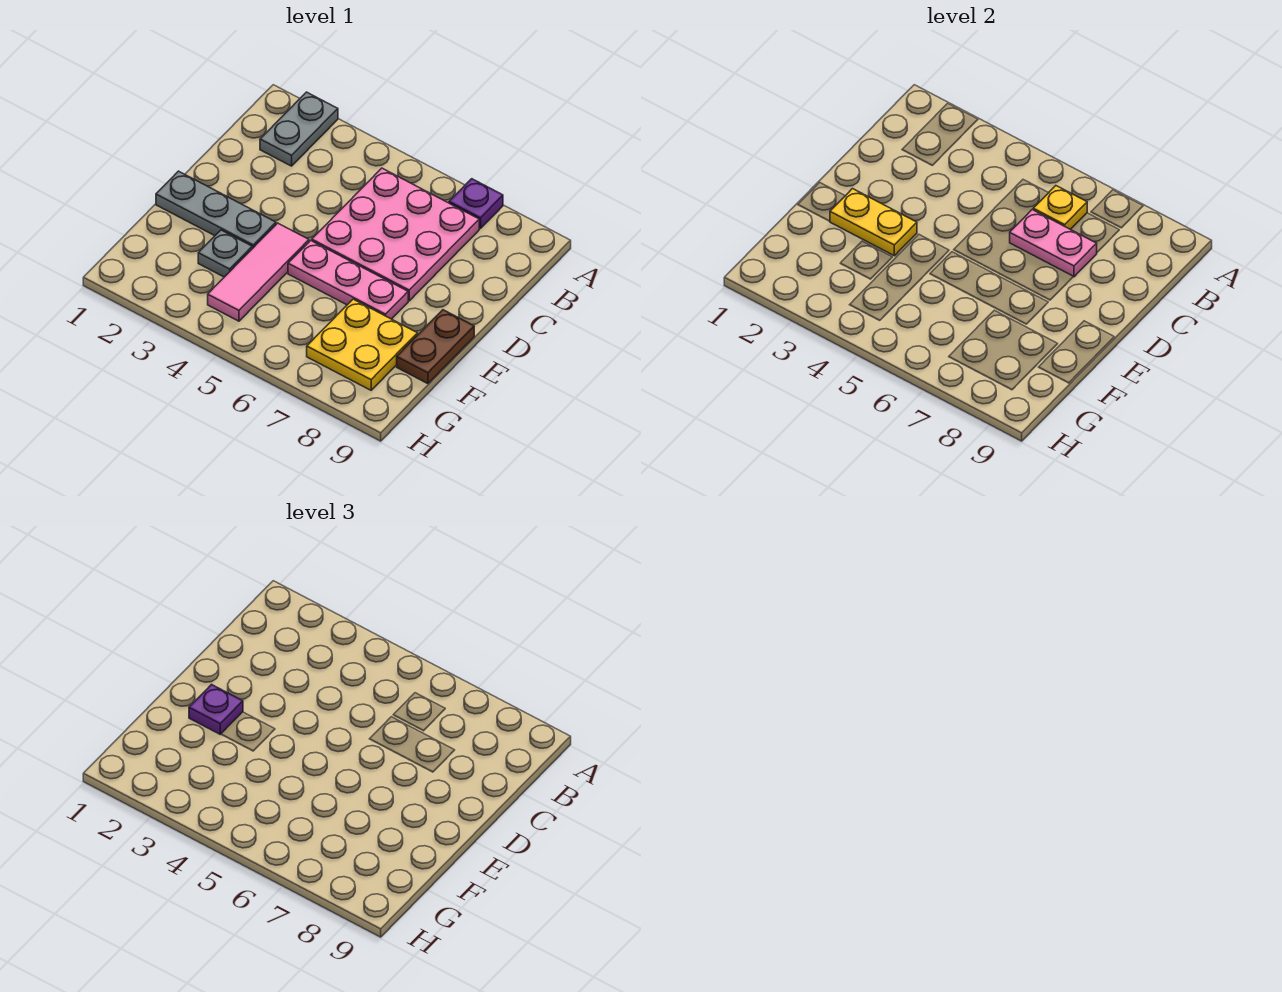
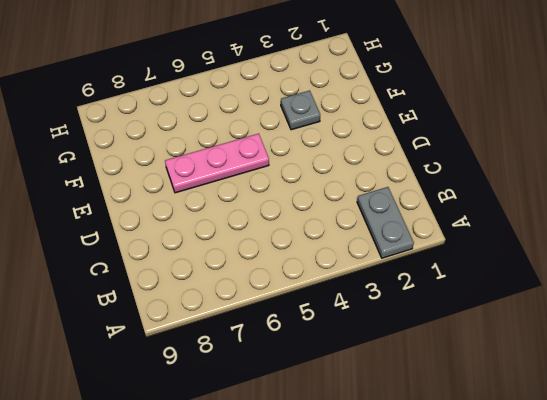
none -> purple 1x1 plate [449,179,503,229]
none -> pink 3x3 plate [312,168,479,301]
none -> grey 1x3 plate [156,171,276,249]

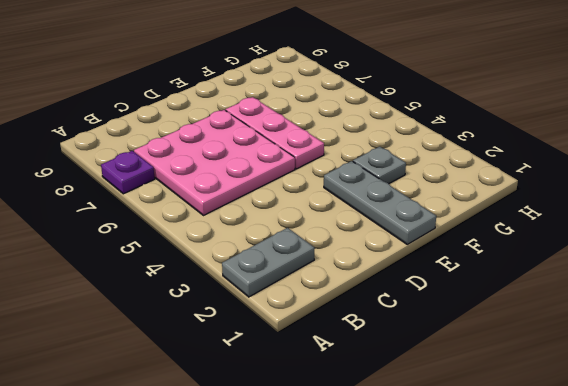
none -> pink 1x3 tile [208,223,309,321]
none -> brown 1x2 plate [397,310,474,384]
none -> yellow 2x2 plate [307,299,418,390]

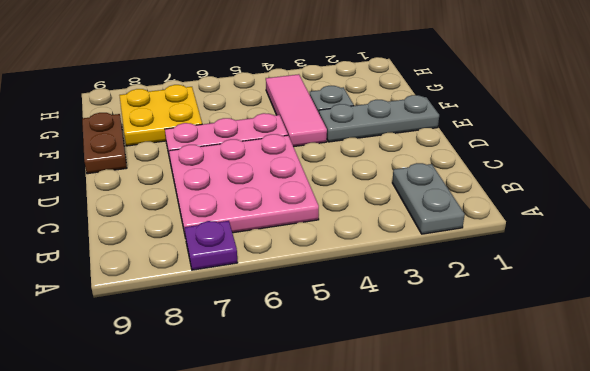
none -> yellow 1x1 plate [1033,186,1087,229]
none -> pink 1x2 plate [1010,210,1097,277]
none -> yellow 1x2 plate [830,189,917,256]

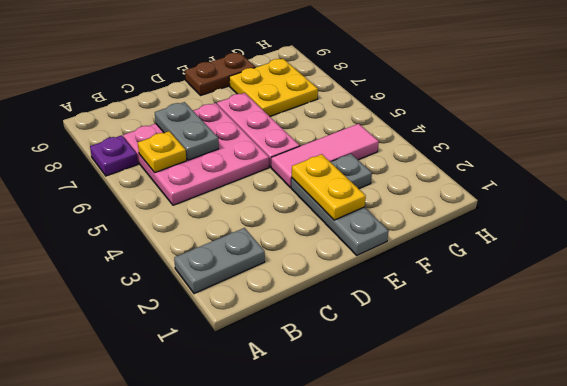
grey 1x2 plate [155,102,219,160] -> pink 1x2 plate [1010,210,1097,277]
none -> purple 1x1 plate [189,685,243,734]

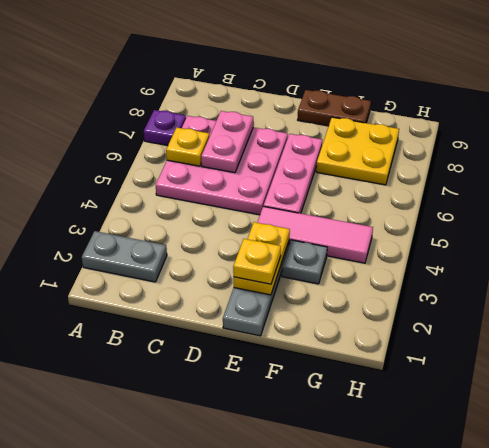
yellow 1x1 plate [233,239,281,284] -> purple 1x1 plate [189,685,243,734]

